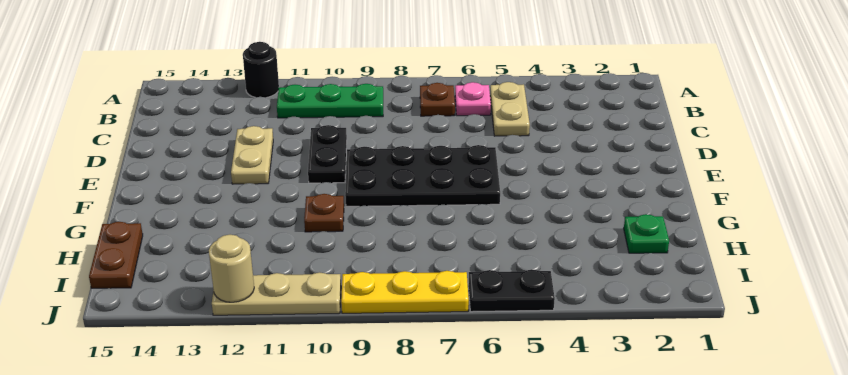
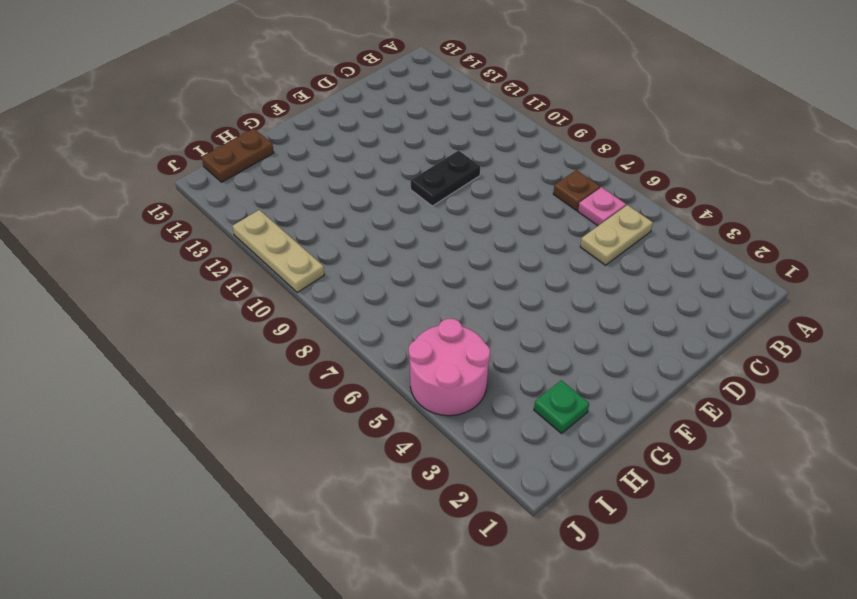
pink 2x2 round brick [409,319,490,416] -> black 1x2 plate [468,269,555,312]
none -> black 1x1 round brick [243,42,279,98]
none -> green 1x3 plate [277,84,383,118]
none -> tan 1x2 plate [231,126,273,184]

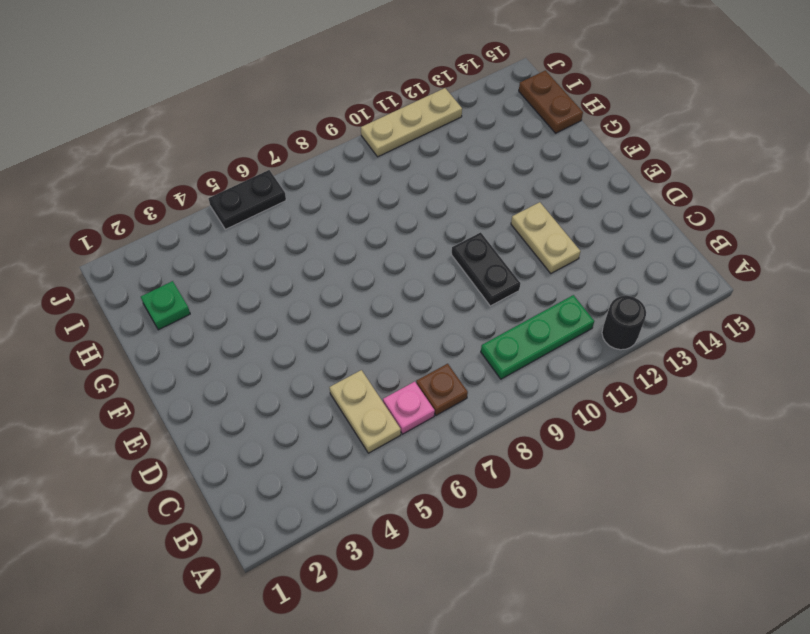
none -> black 2x4 plate [345,145,500,206]
none -> brown 1x1 plate [304,194,344,232]
none -> yellow 1x3 plate [341,271,469,313]

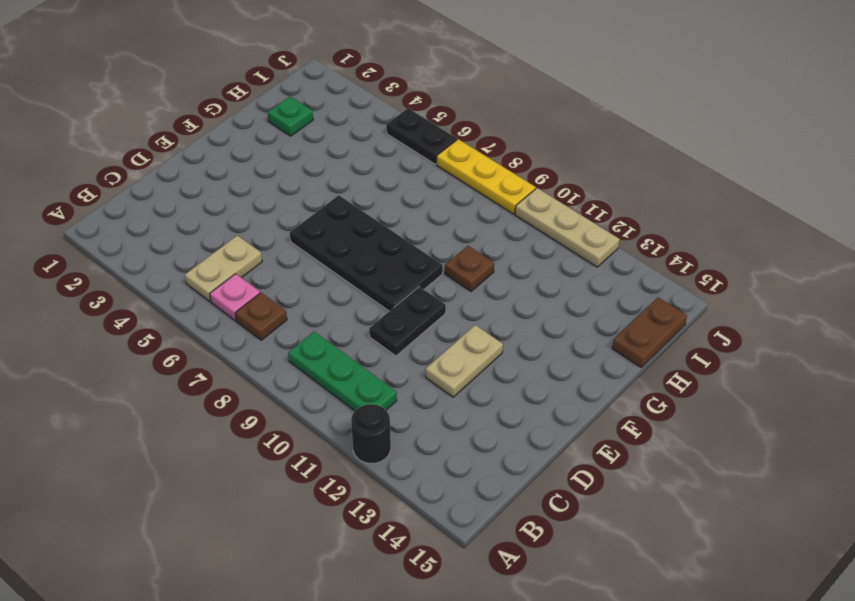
none -> tan 1x1 round brick [209,235,254,302]

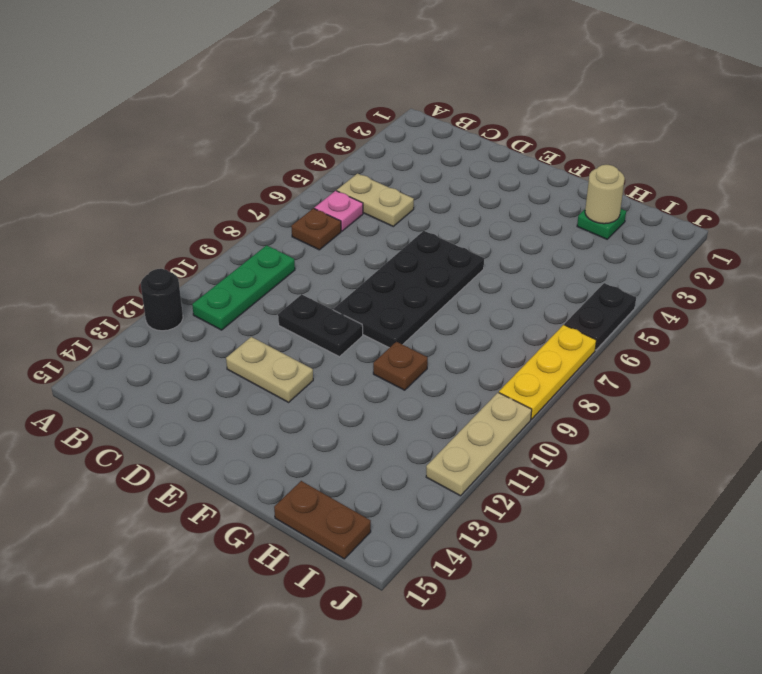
tan 1x1 round brick [585,165,625,224] -> tan 1x1 round brick moved to [209,235,254,302]

